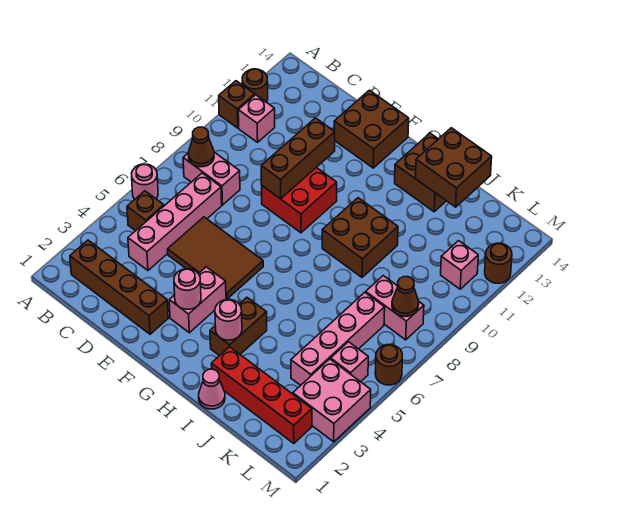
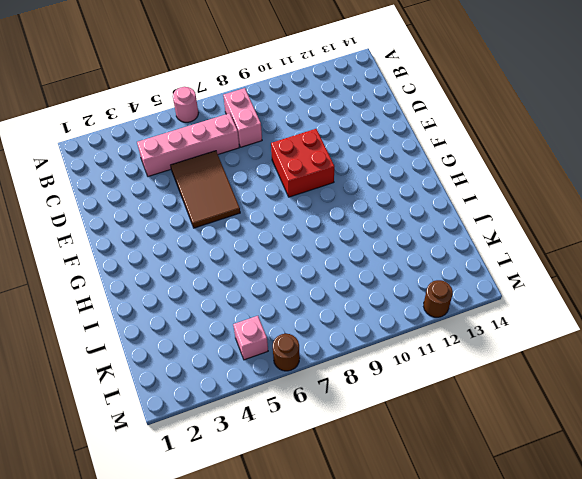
none -> brown 1x1 brick [219,81,255,128]
none -> brown 1x1 round brick [242,69,268,102]
none -> brown 1x4 brick [70,240,168,334]
none -> brown 1x1 brick [127,191,164,231]

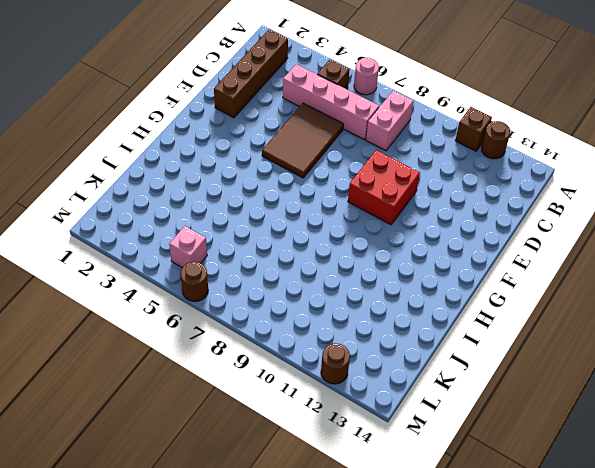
none -> pink 1x1 brick [238,95,275,142]
none -> brown 2x2 brick [334,90,409,168]
none -> pink 1x2 brick [169,267,226,333]
none -> brown 1x2 brick [210,298,267,356]

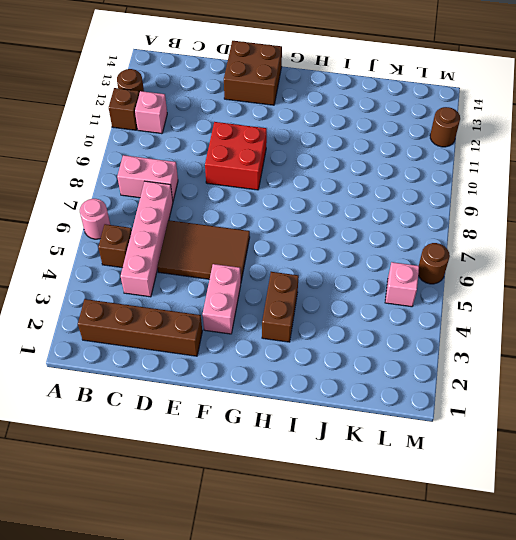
none -> brown 2x2 brick [322,198,398,277]
none -> brown 2x2 brick [395,133,446,212]
none -> pink 1x1 cone [199,369,225,409]
none -> red 1x4 brick [211,347,312,443]

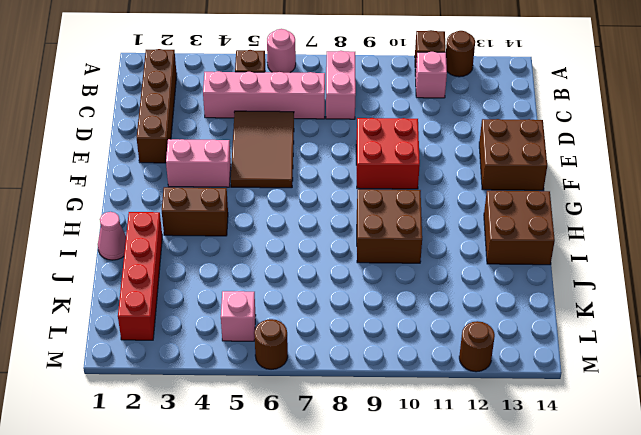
none -> pink 1x4 brick [291,292,385,385]
none -> pink 1x2 brick [366,276,424,340]
none -> pink 2x2 brick [293,359,371,442]
none -> pink 1x1 brick [441,241,478,289]

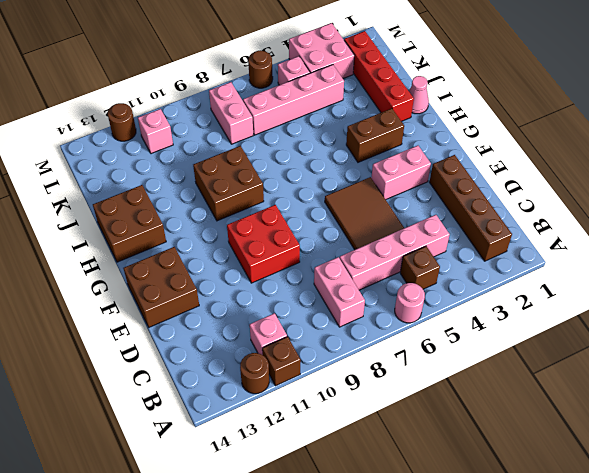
none -> brown 1x1 cone [188,127,214,167]
none -> brown 1x3 brick [261,118,335,199]
none -> pink 1x1 round brick [174,269,201,309]
none -> pink 1x1 round brick [215,299,242,340]

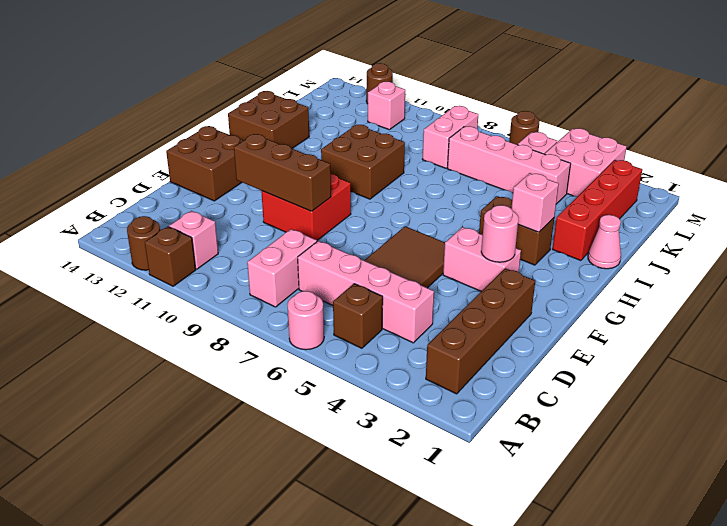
pink 1x1 brick [511,173,559,232] -> pink 1x1 round brick [215,299,242,340]
none -> brown 1x1 cone [188,127,214,167]
none -> brown 2x2 brick [416,128,492,207]
none -> brown 1x1 cone [392,276,419,317]

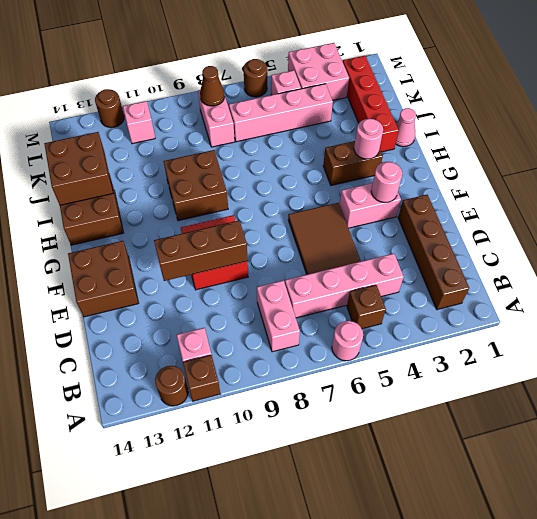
none -> brown 1x1 cone [188,127,214,167]

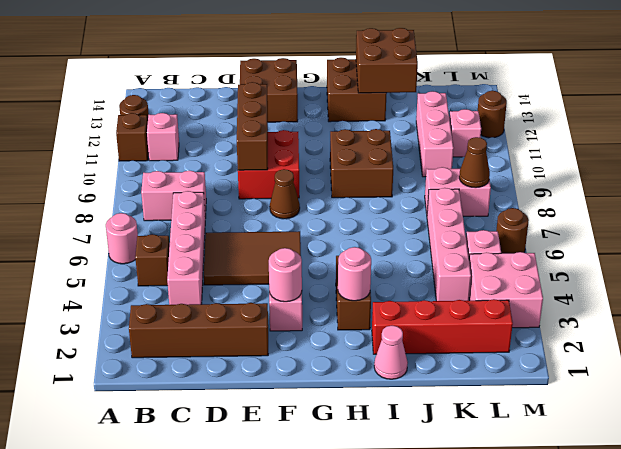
brown 1x1 cone [270,169,300,219] -> brown 1x1 cone moved to [188,127,214,167]
pink 1x3 brick [416,91,454,177] -> none

